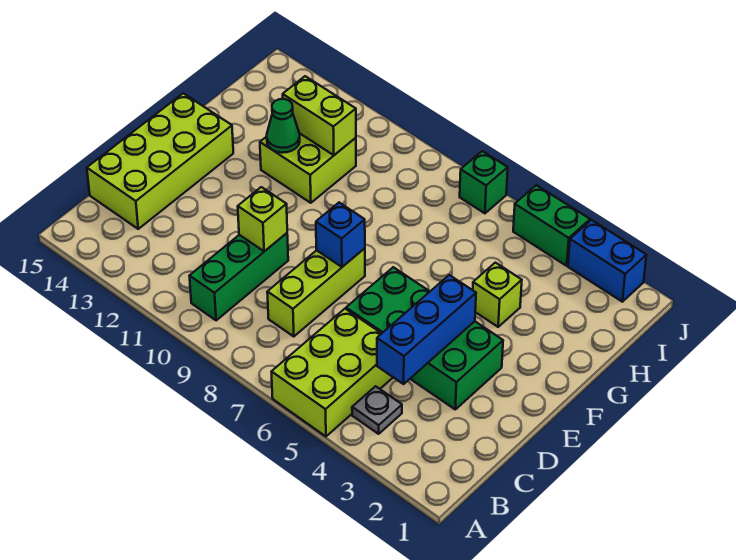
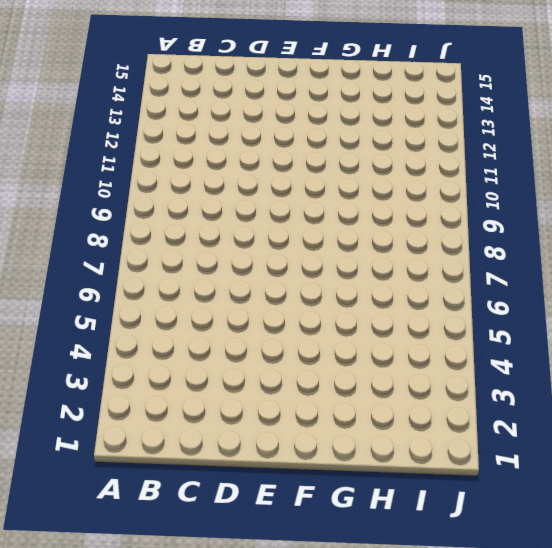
none -> lime 2x3 brick [272,309,393,436]
none -> grey 1x1 plate [352,386,402,434]
none -> green 1x3 brick [190,233,288,320]

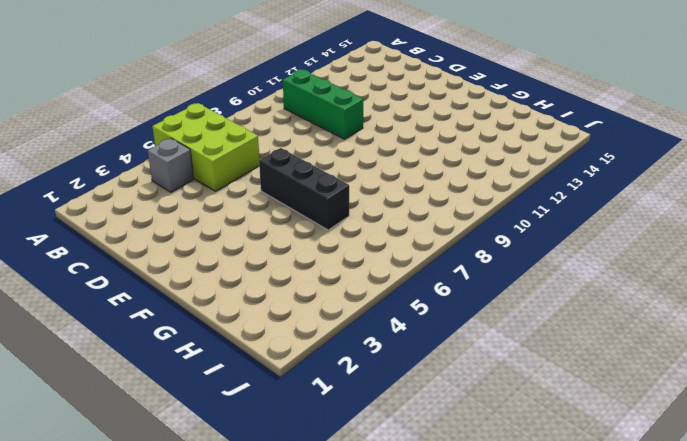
grey 1x1 brick [148,138,194,192] -> grey 1x1 plate [352,386,402,434]
black 1x3 brick [259,148,349,230] -> green 2x4 brick [346,267,503,409]
none -> lime 1x3 brick [267,248,365,337]
none -> lime 2x4 brick [87,93,233,229]
none -> lime 1x1 brick [473,263,522,327]

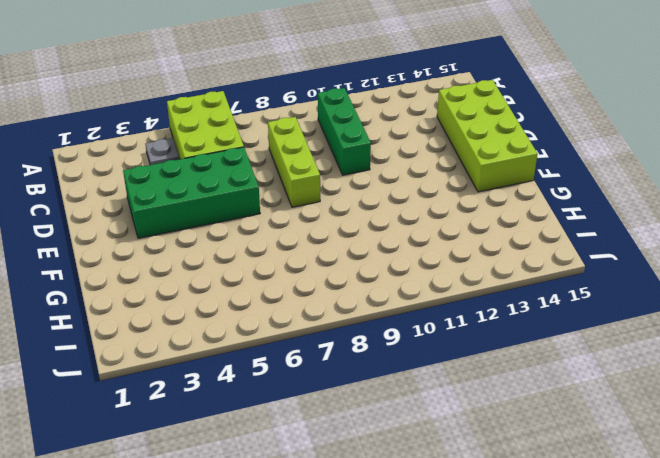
none -> lime 1x1 brick [473,263,522,327]
none -> lime 2x2 brick [260,133,356,203]
none -> blue 1x2 brick [568,220,646,302]

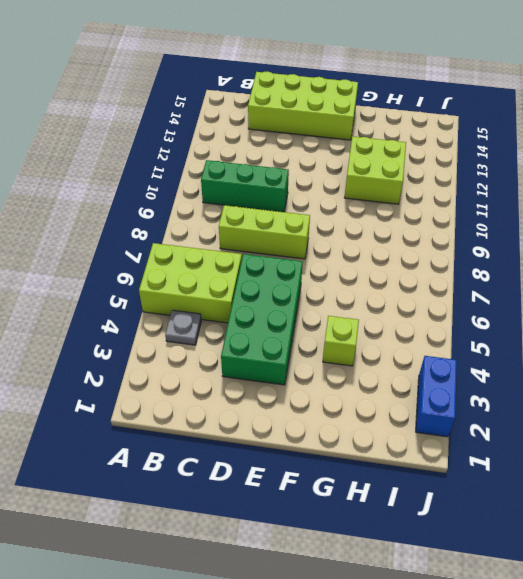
none -> green 1x2 brick [513,185,590,266]
none -> green 1x1 brick [460,151,508,213]
none -> blue 1x3 brick [377,275,476,384]

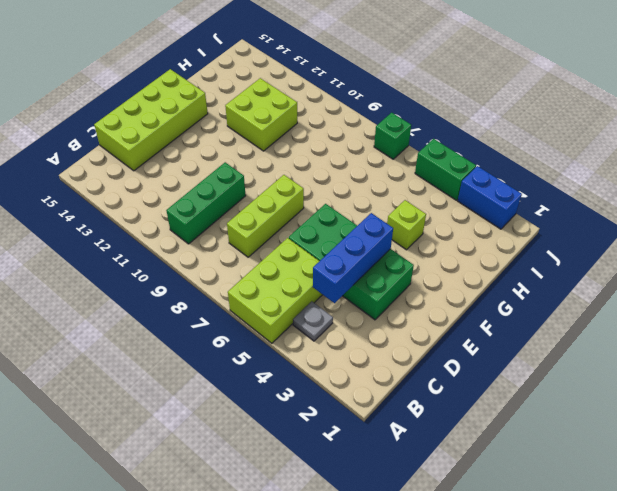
none -> lime 1x1 brick [238,187,287,251]
none -> blue 1x1 brick [316,203,365,267]
none -> green 1x1 cone [267,99,300,153]

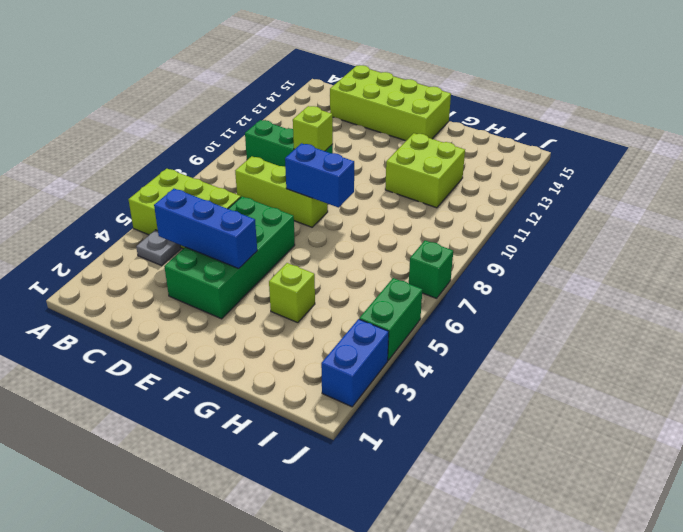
blue 1x2 brick [285,143,354,207] -> blue 1x1 brick [316,203,365,267]
none -> green 1x1 cone [267,99,300,153]
none -> lime 1x2 brick [283,76,356,155]

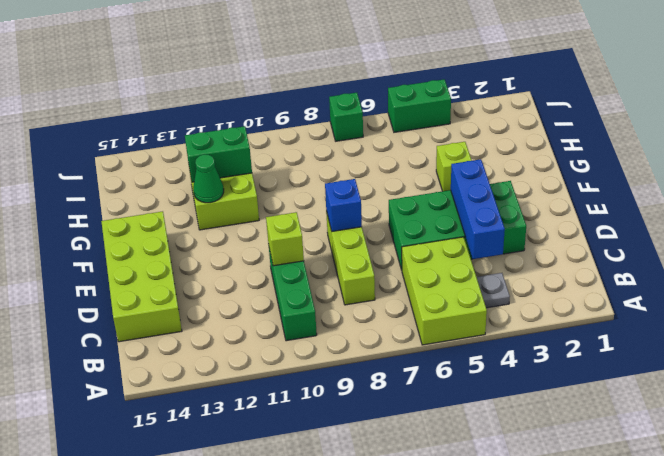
green 1x2 brick [185,126,252,182] -> lime 1x2 brick [283,76,356,155]
none -> blue 1x2 brick [568,220,646,302]

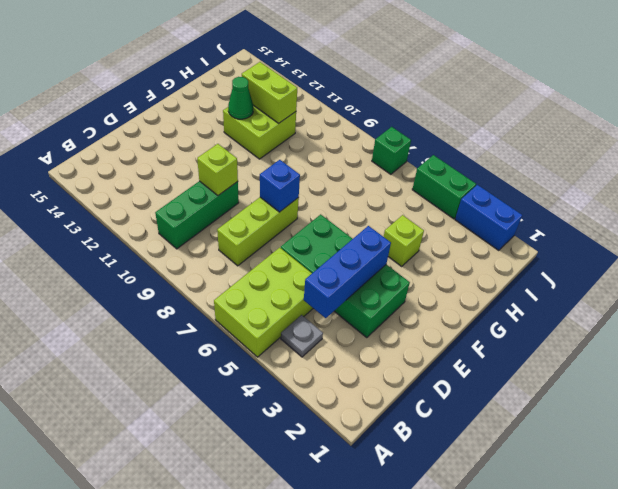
none -> lime 2x4 brick [87,93,233,229]

